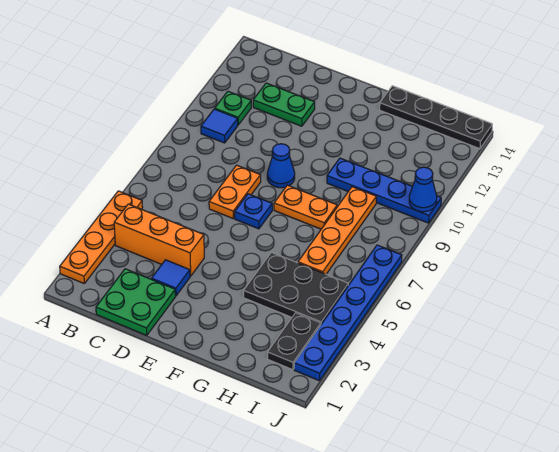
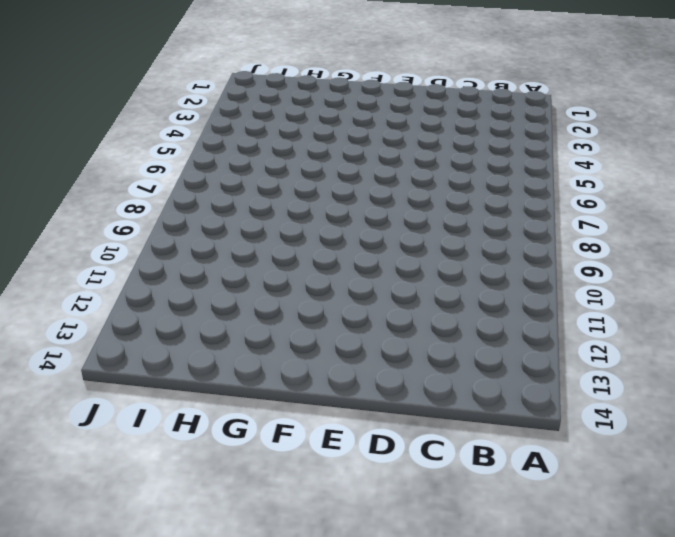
none -> orange 1x4 plate [60,191,143,283]
none -> orange 1x3 brick [114,204,204,276]
none -> blue 1x1 tile [201,109,238,143]

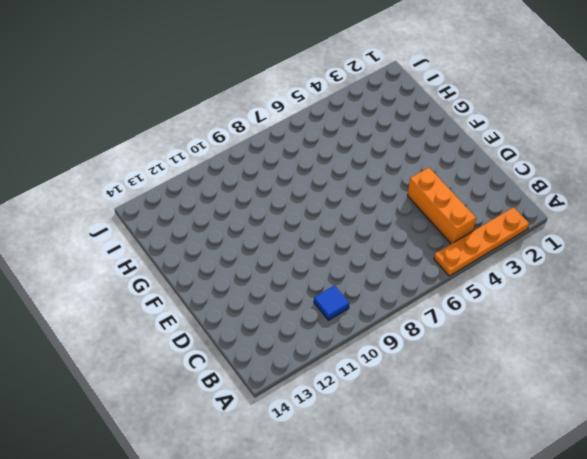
none -> green 1x1 plate [215,91,251,125]
none -> green 2x2 plate [96,269,176,335]
none -> green 1x2 plate [253,83,315,126]

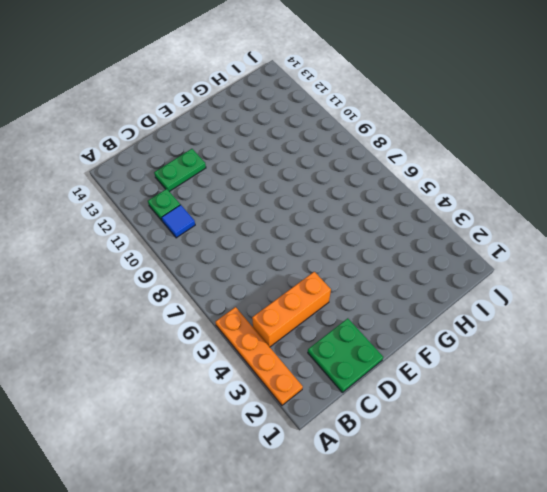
none -> blue 1x1 tile [151,260,190,296]
none -> orange 1x2 plate [209,165,261,218]
none -> blue 1x1 plate [235,194,272,229]

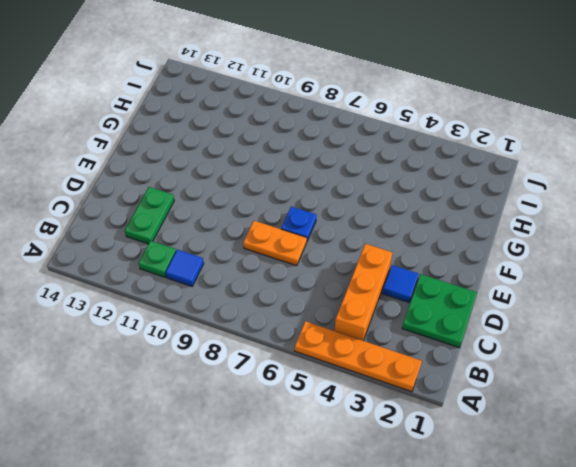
none -> blue 1x1 cone [267,144,295,188]
none -> orange 1x2 plate [274,185,337,229]
none -> black 2x3 plate [244,253,348,324]

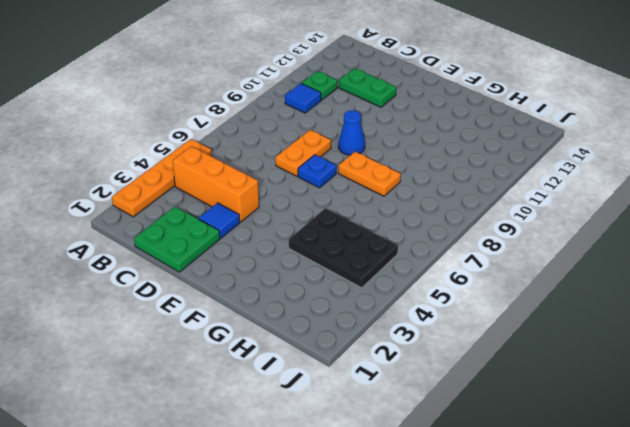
none -> blue 1x4 plate [327,158,441,223]
none -> black 1x4 plate [380,86,492,149]
none -> orange 1x4 plate [298,187,376,274]

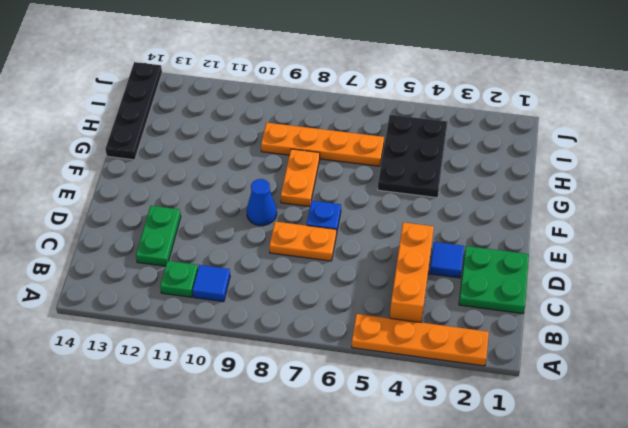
none -> blue 1x4 plate [327,158,441,223]
none -> black 1x2 plate [268,313,321,370]
none -> blue 1x6 plate [294,245,402,381]

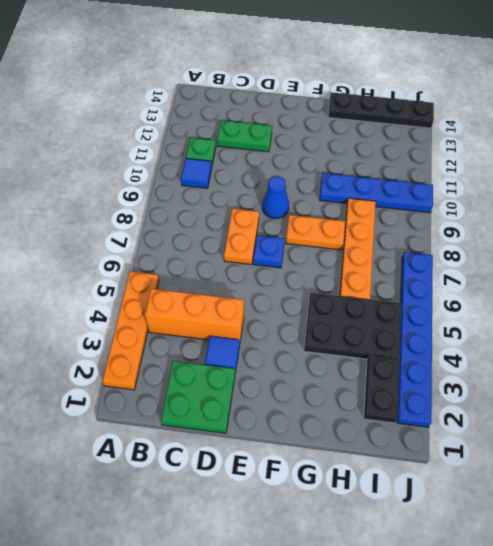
none -> blue 1x1 cone [409,167,437,212]

